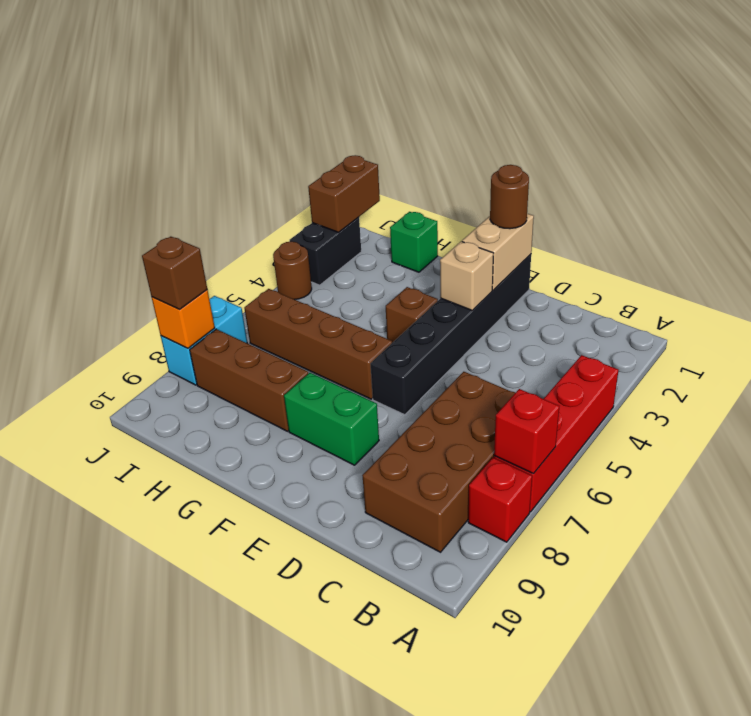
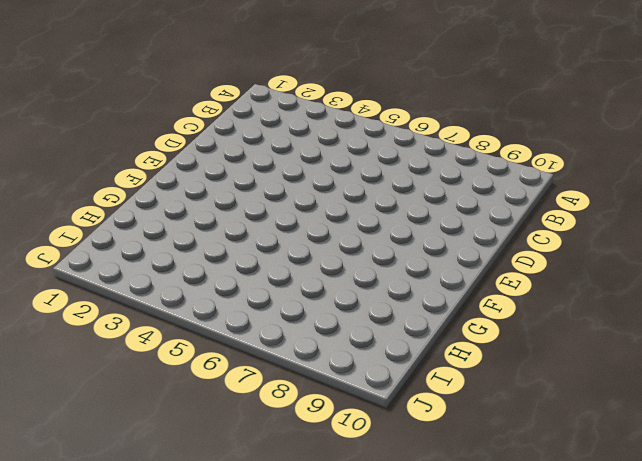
none -> red 1x4 brick [494,355,619,512]
none -> red 1x1 brick [468,458,532,542]
none -> brown 2x4 brick [362,372,516,552]

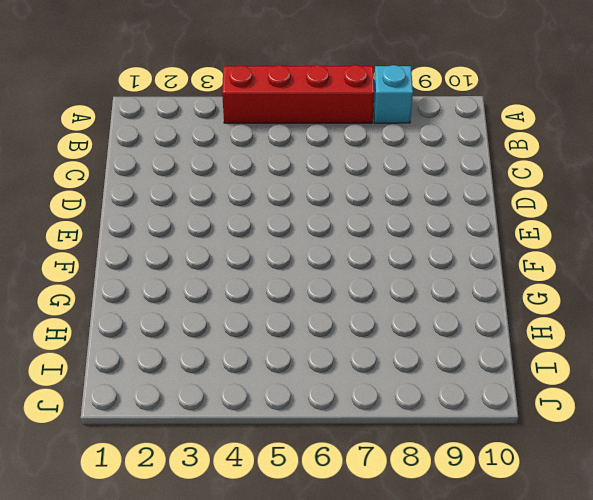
cyan 1x1 brick [374,65,413,123] -> red 1x1 brick [468,458,532,542]
none -> brown 2x4 brick [362,372,516,552]
none -> black 1x6 brick [371,254,531,415]
none -> green 1x2 brick [284,373,379,465]

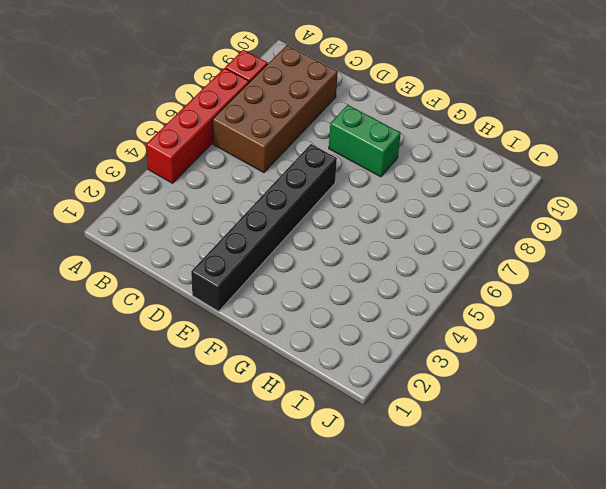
none -> brown 1x1 brick [386,287,438,343]
none -> brown 1x4 brick [244,289,392,399]
none -> brown 1x3 brick [190,329,308,431]

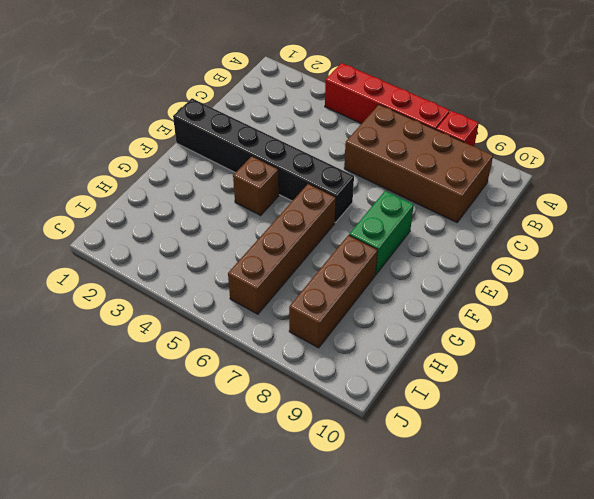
none -> green 1x1 brick [390,212,438,272]
none -> black 1x2 brick [290,217,361,285]
none -> brown 1x1 round brick [273,241,312,300]

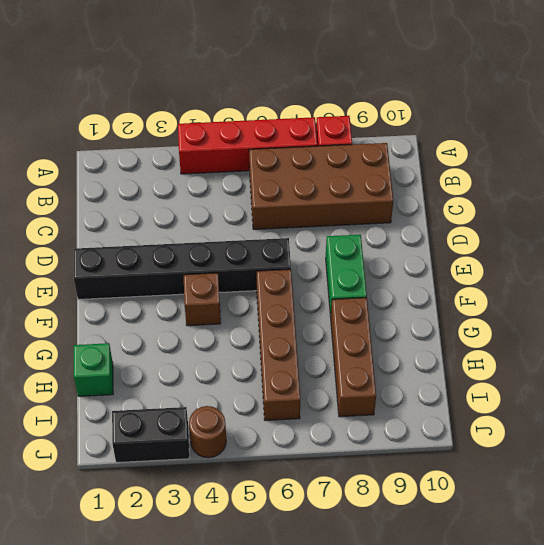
none -> cyan 1x2 brick [161,296,247,385]
none -> red 1x1 brick [494,389,559,474]
none -> tan 1x2 brick [462,214,534,290]

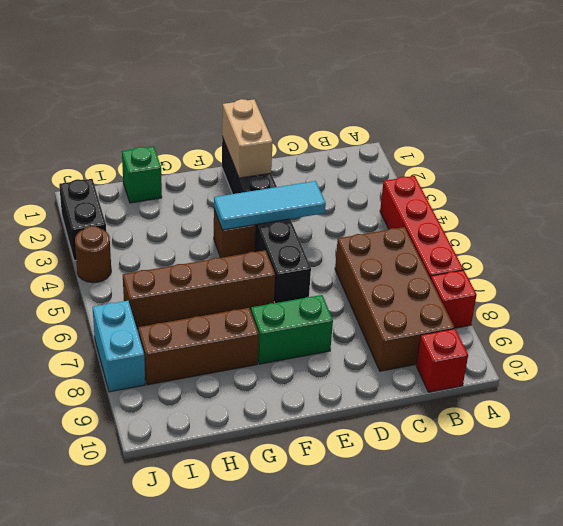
red 1x1 brick [416,328,468,392] -> red 1x1 brick moved to [494,389,559,474]
cyan 1x3 tile [214,181,326,230] -> none
none -> tan 1x1 brick [440,242,493,311]
none -> brown 1x2 brick [308,155,380,232]
none -> orange 1x1 brick [152,290,215,348]

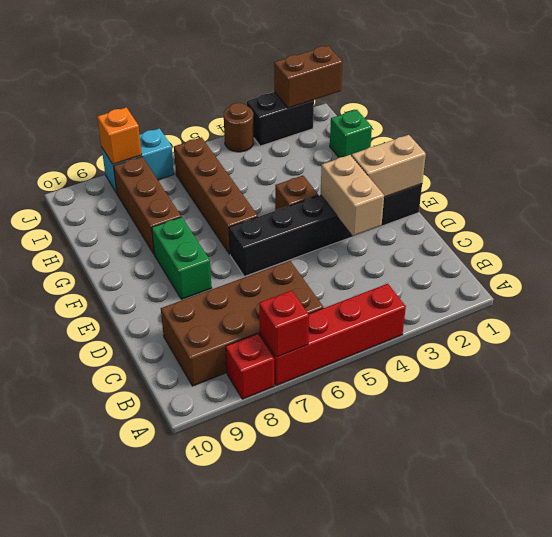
tan 1x2 brick [320,155,384,236] -> tan 1x1 brick [440,242,493,311]
none -> brown 1x1 round brick [490,165,529,229]
none -> brown 1x1 brick [142,237,207,309]

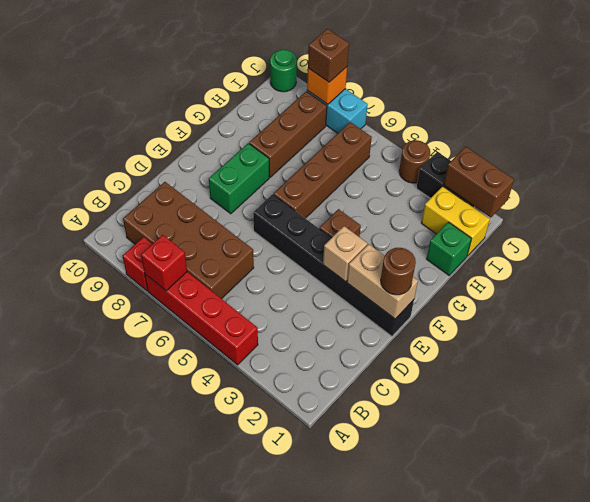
yellow 1x2 brick [421,186,490,256] -> none
green 1x1 round brick [270,50,297,92] -> none

